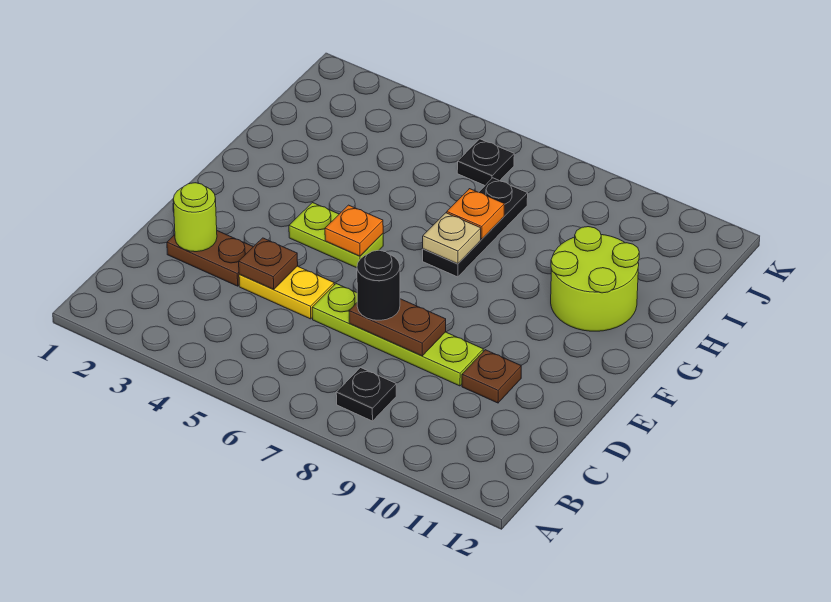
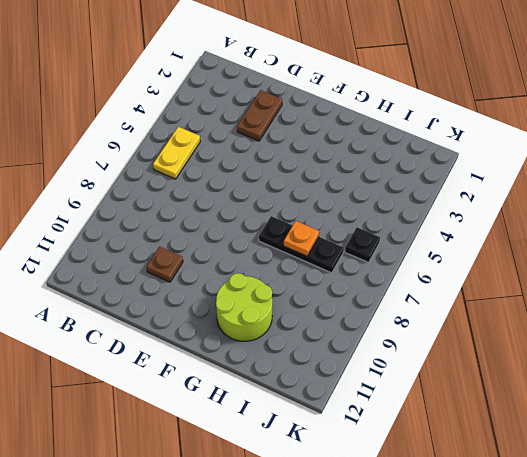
yellow 1x2 plate [153,127,200,179] -> yellow 1x2 plate moved to [239,266,334,319]
none -> black 1x1 plate [336,368,396,421]
none -> lime 1x4 plate [312,284,483,386]
none -> lime 1x2 plate [289,203,383,268]

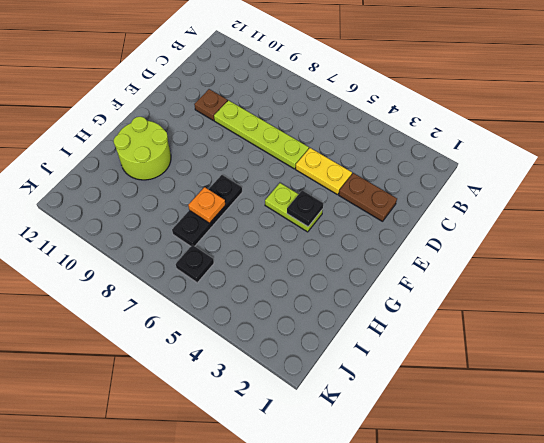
black 1x1 plate [287,190,323,227] -> black 1x1 plate moved to [336,368,396,421]
none -> lime 1x1 round brick [173,183,217,252]
none -> brown 1x1 plate [239,238,298,289]
none -> brown 1x2 plate [349,299,446,356]

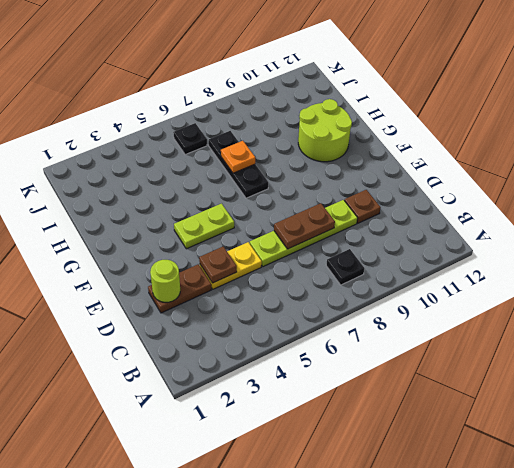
none -> orange 1x1 plate [325,205,383,256]
none -> tan 1x1 plate [423,213,481,264]
none -> black 1x1 round brick [357,250,400,320]

